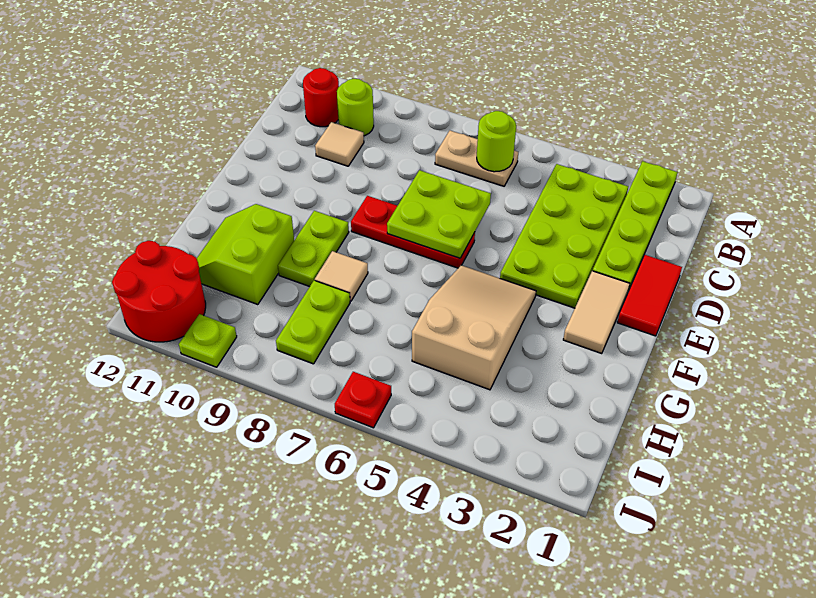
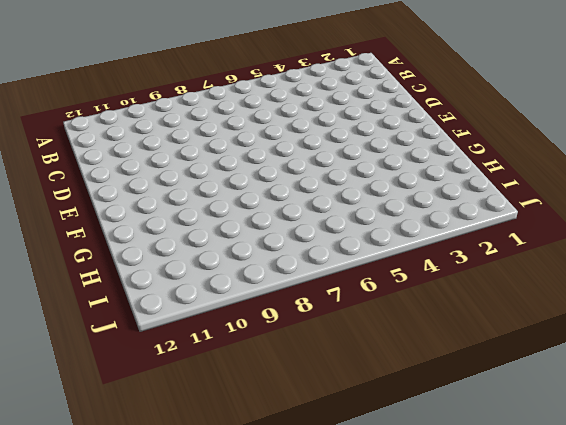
none -> lime 1x4 plate [593,161,678,291]
none -> lime 2x4 plate [500,164,628,308]
none -> tan 1x2 plate [435,131,518,186]

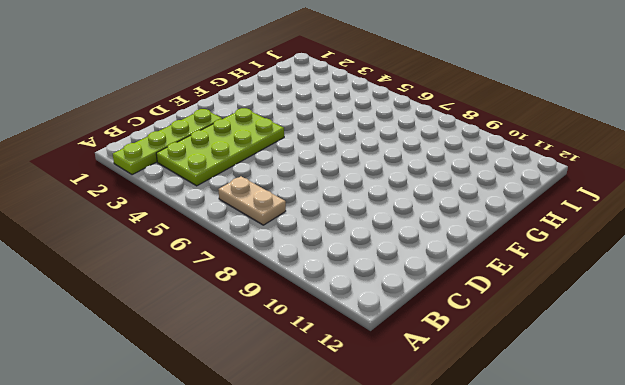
none -> lime 1x1 round brick [337,79,374,136]
none -> red 1x1 round brick [303,68,339,127]
none -> tan 1x1 tile [315,122,364,166]

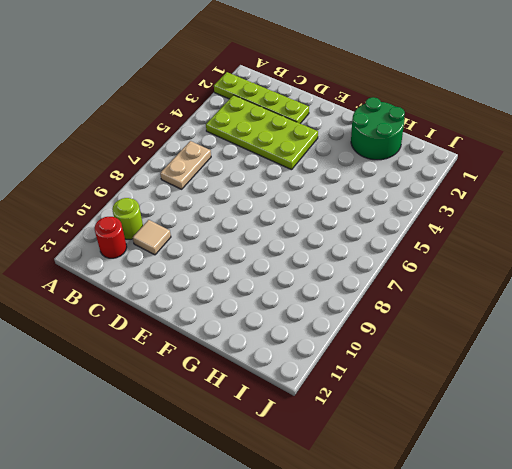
green 2x2 round brick [351,97,405,160] -> none
none -> red 1x2 tile [617,255,682,336]
none -> tan 1x2 tile [563,271,630,354]
none -> red 1x3 plate [351,196,475,268]

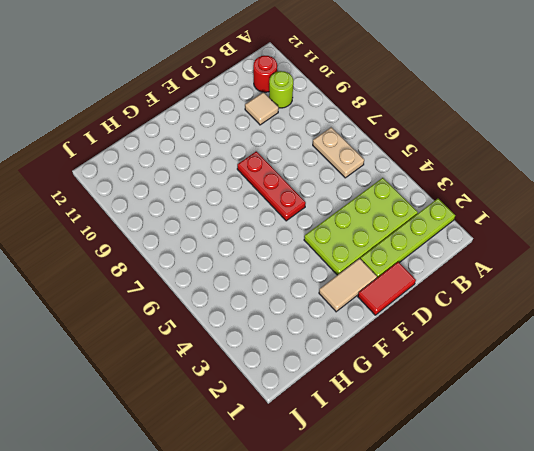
none -> tan 2x3 slope [412,265,536,390]
none -> lime 1x2 plate [278,211,349,287]
none -> tan 1x1 tile [315,251,368,301]

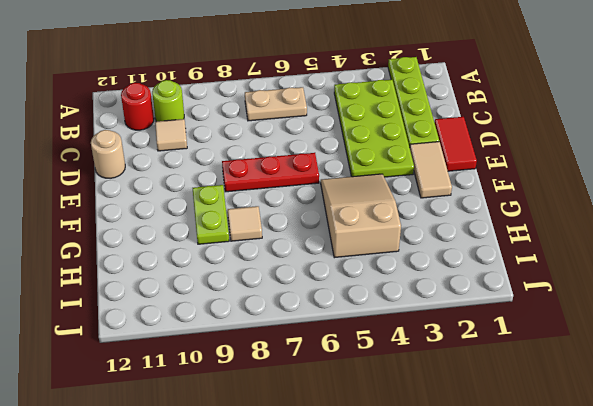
tan 1x1 round brick [91,130,125,178] -> none
none -> lime 2x2 slope [197,204,294,305]
none -> lime 1x2 plate [276,280,350,364]
none -> red 2x2 round brick [112,241,206,342]

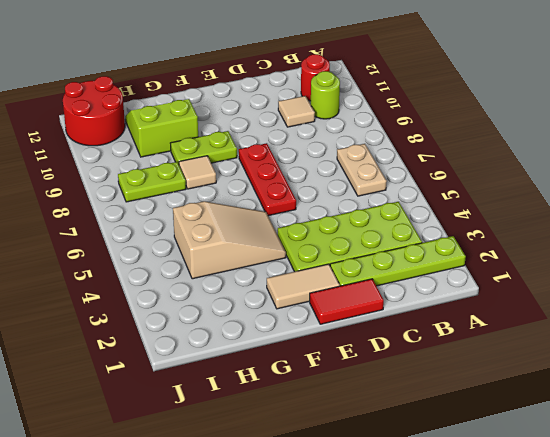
none -> red 1x1 plate [335,372,391,428]
none -> lime 1x1 plate [179,314,237,367]
none -> lime 1x1 round brick [477,111,516,172]

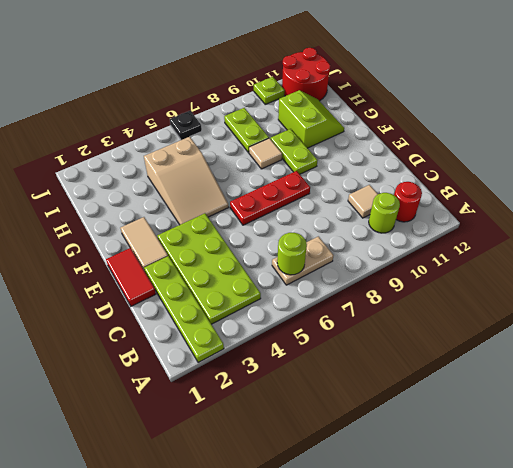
black 1x1 plate [170,111,202,140] -> red 1x1 plate [335,372,391,428]
none -> lime 2x2 plate [387,170,491,258]

